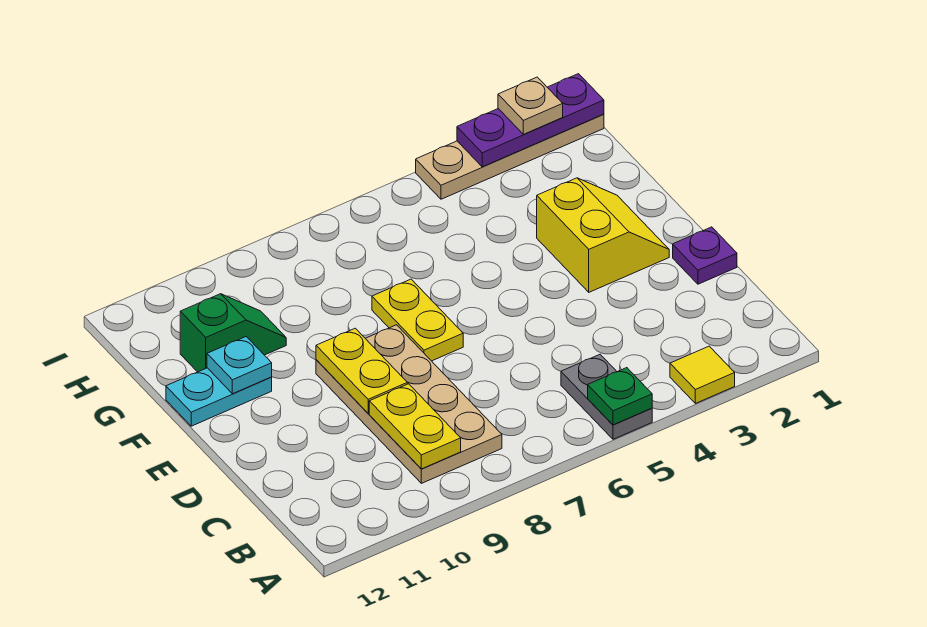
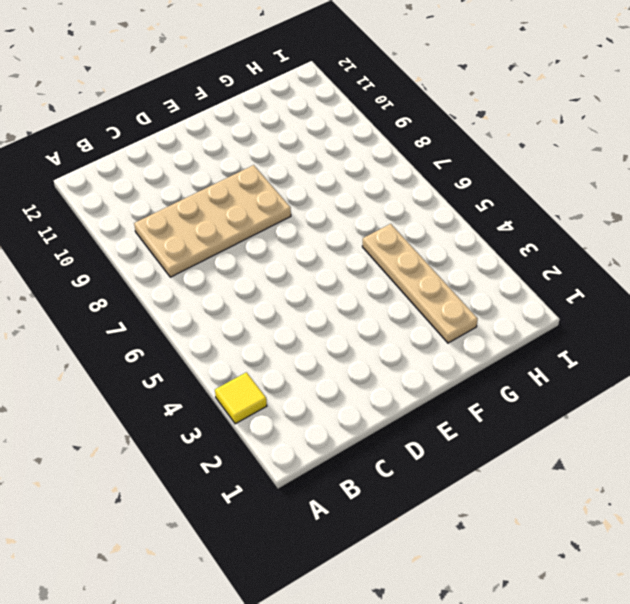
tan 1x4 plate [362,224,478,343] -> tan 1x4 plate moved to [416,114,604,199]
none -> grey 1x2 plate [561,355,652,439]
none -> purple 1x1 plate [673,227,737,284]
none -> yellow 2x2 slope [537,178,669,292]

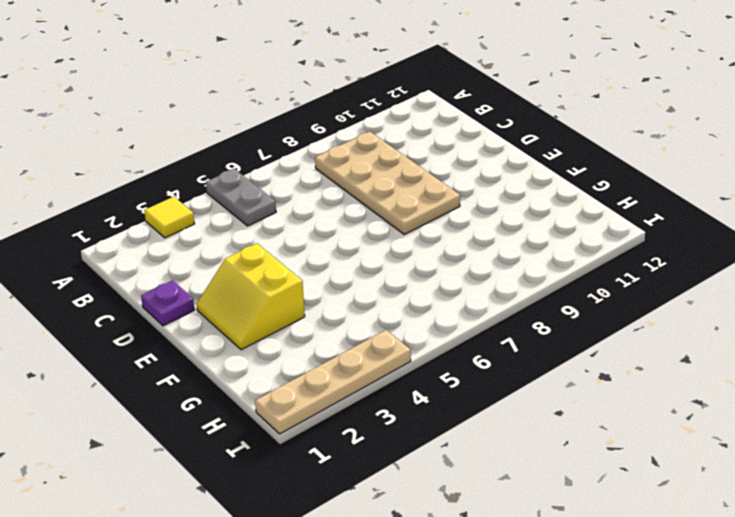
none -> yellow 1x2 plate [372,279,463,361]
none -> cyan 1x2 plate [166,368,272,426]
none -> green 1x2 slope [180,294,286,372]

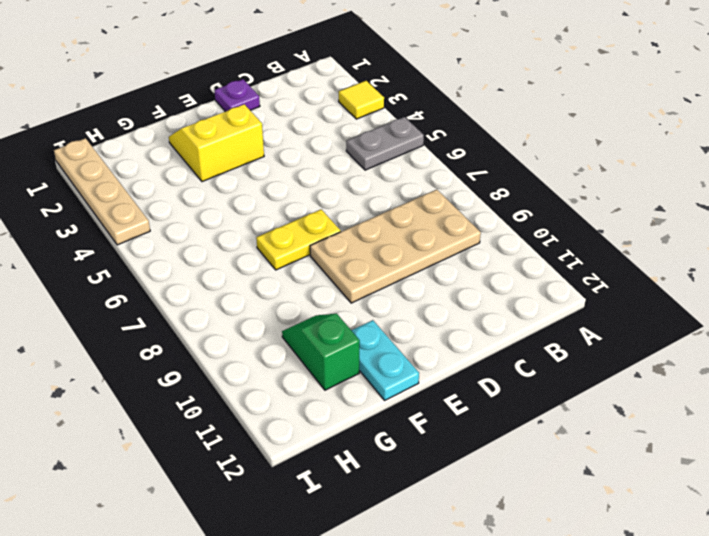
none -> green 1x1 plate [588,368,652,425]
none -> yellow 1x2 plate [369,384,461,469]
none -> yellow 1x2 plate [316,328,407,413]

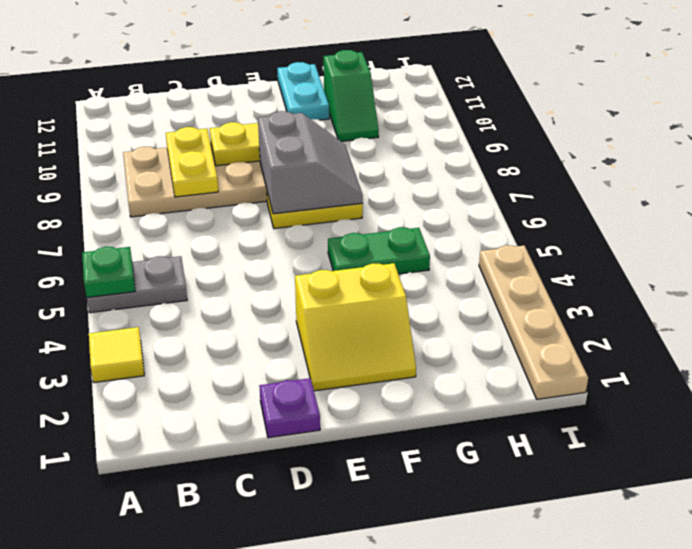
yellow 1x2 plate [166,127,218,197] -> yellow 1x2 plate turned to [369,384,461,469]
grey 2x2 slope [258,111,363,214] -> none
green 1x2 plate [328,227,430,274] -> none
none -> cyan 1x1 plate [207,337,272,394]
none -> purple 1x3 plate [457,74,604,167]
none -> tan 1x1 plate [498,77,563,134]

